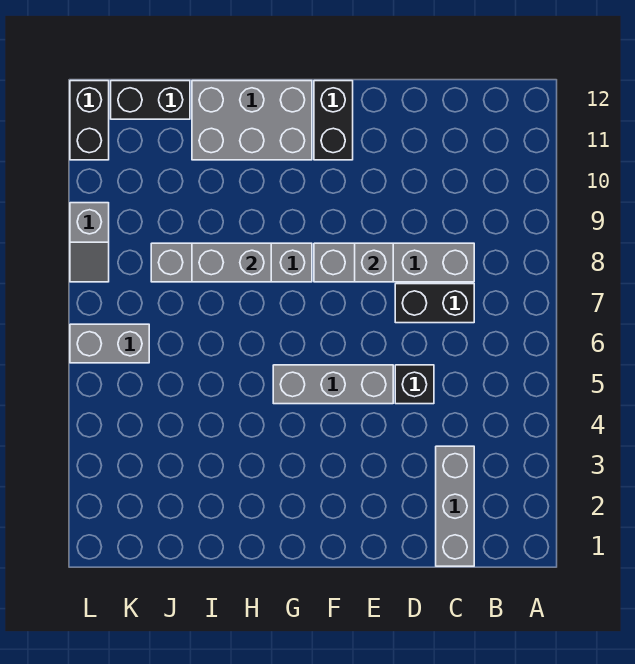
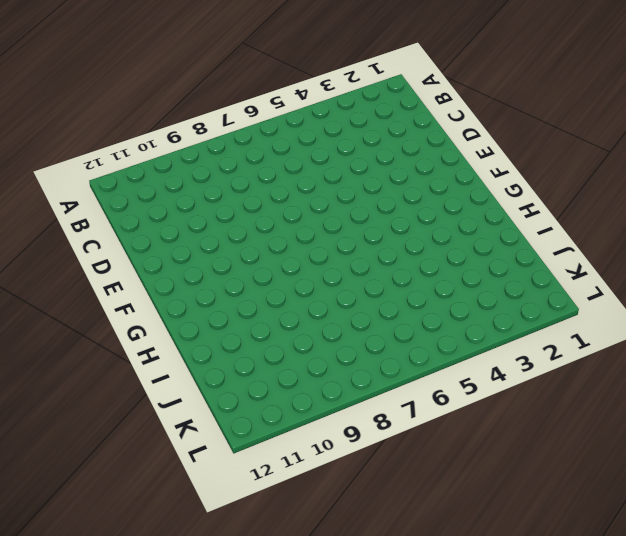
none -> grey 1x3 brick [436,446,474,566]
none -> black 1x2 brick [395,284,474,323]
none -> grey 1x4 brick [314,243,474,282]

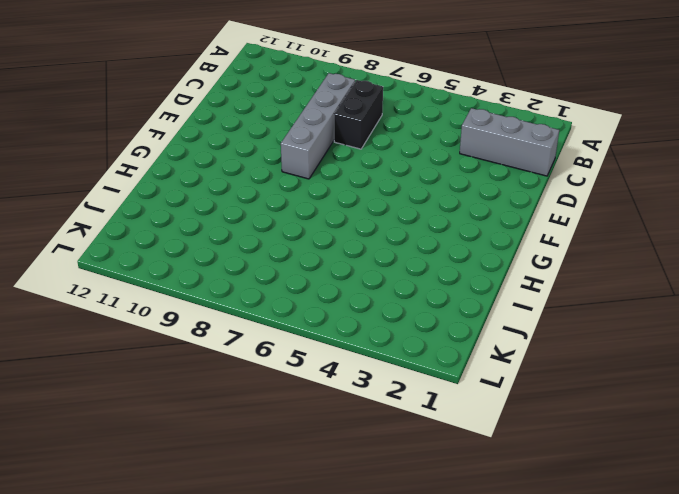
none -> black 1x1 brick [395,365,434,404]
none -> grey 1x3 brick [273,365,393,404]
none -> black 1x2 brick [314,81,353,160]

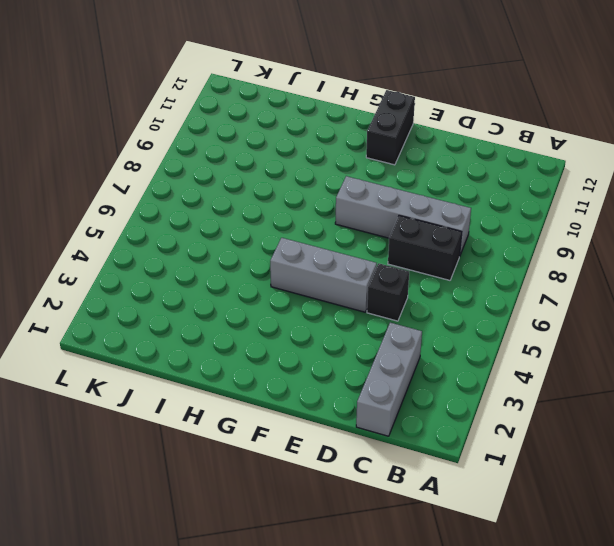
none -> grey 1x4 brick [151,243,312,282]
none -> grey 2x3 brick [192,81,312,160]
none -> black 1x2 brick [111,81,190,119]

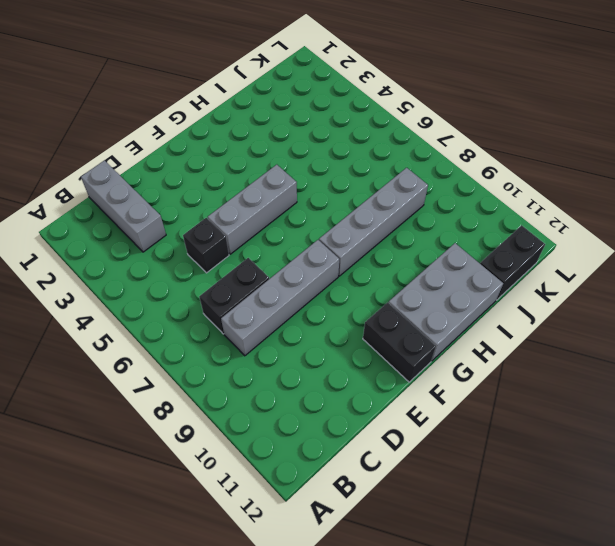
none -> grey 1x2 brick [70,324,149,363]
none -> grey 1x2 slope [70,203,109,282]
none -> black 1x2 brick [70,81,109,160]

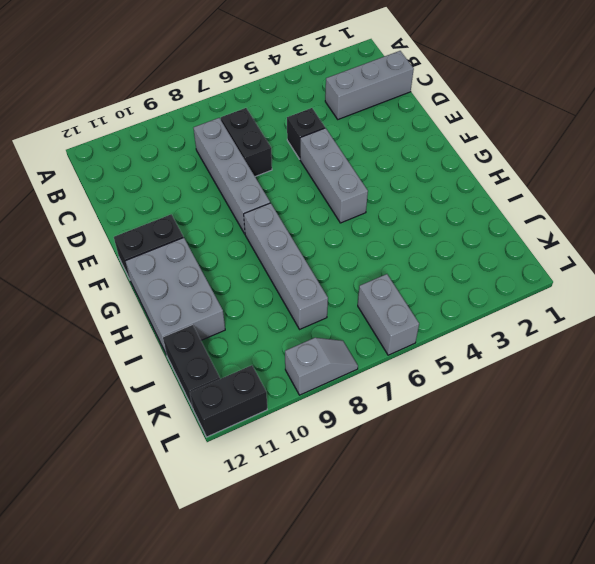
none -> grey 1x1 brick [355,243,393,282]
none -> grey 1x2 brick [192,243,271,282]

